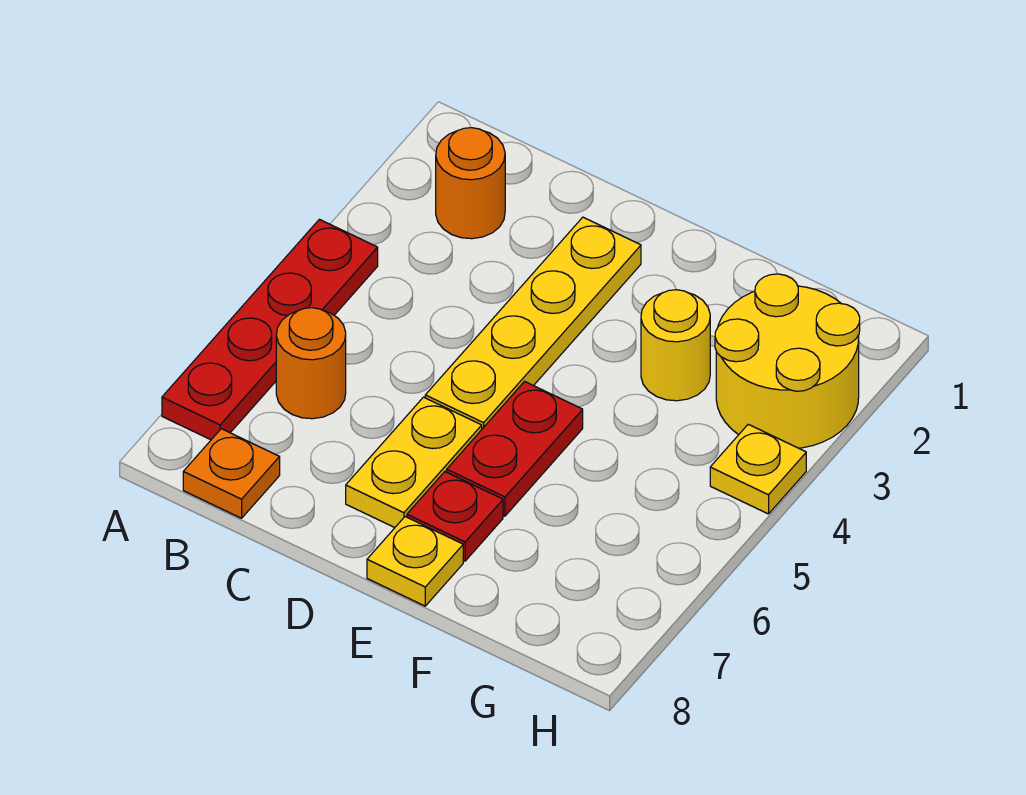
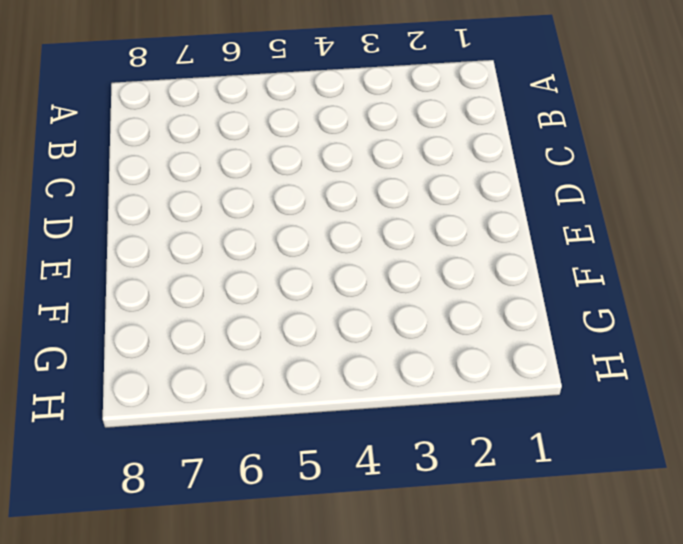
none -> red 1x4 plate [162,219,378,440]
none -> orange 1x1 round brick [436,128,505,239]
none -> orange 1x1 round brick [276,308,346,419]

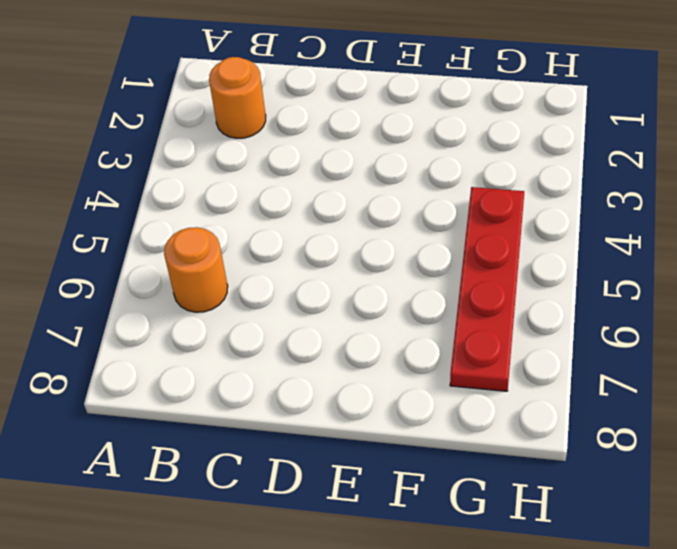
red 1x4 plate [450,187,524,391] -> red 1x4 plate moved to [162,219,378,440]
none -> orange 1x1 plate [183,429,280,518]
none -> yellow 1x4 plate [425,217,641,429]
none -> yellow 1x2 plate [346,397,482,528]

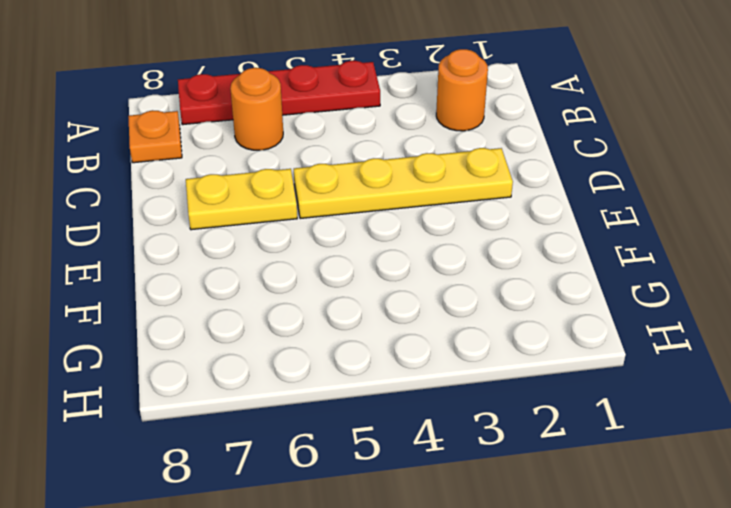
none -> red 1x2 plate [447,382,583,516]
none -> red 1x1 plate [407,472,503,561]
none -> yellow 1x1 plate [367,517,463,606]

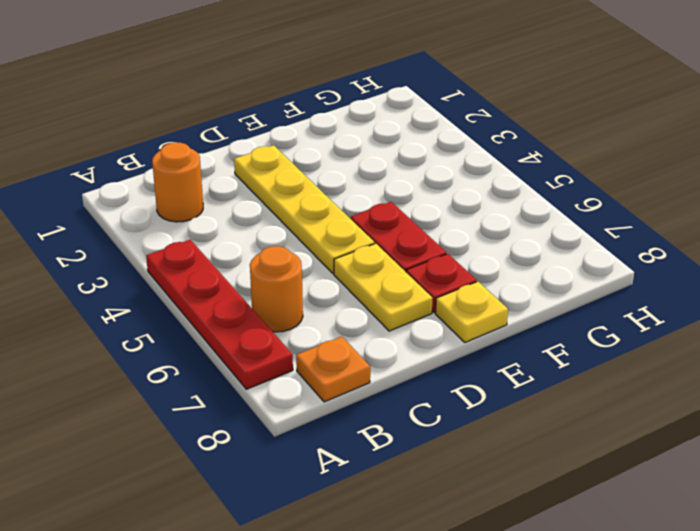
none -> yellow 1x1 round brick [641,290,710,401]
none -> yellow 2x2 round brick [715,274,860,448]
none -> yellow 1x1 plate [710,424,806,514]

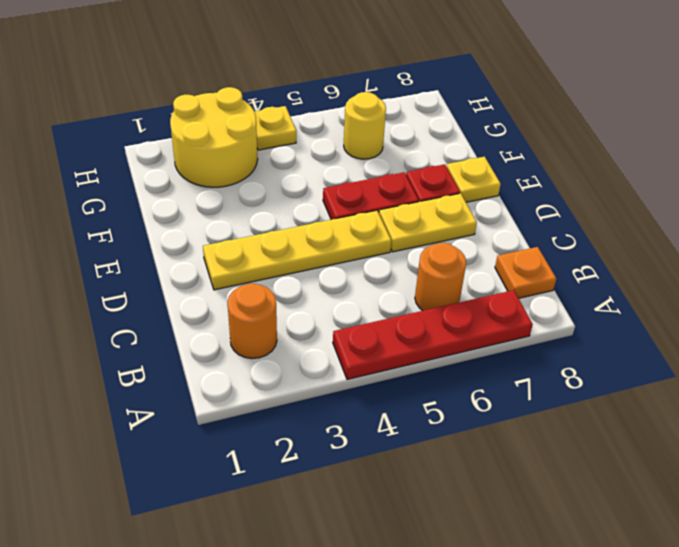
yellow 1x1 round brick [344,92,386,159] -> yellow 1x1 round brick moved to [641,290,710,401]

